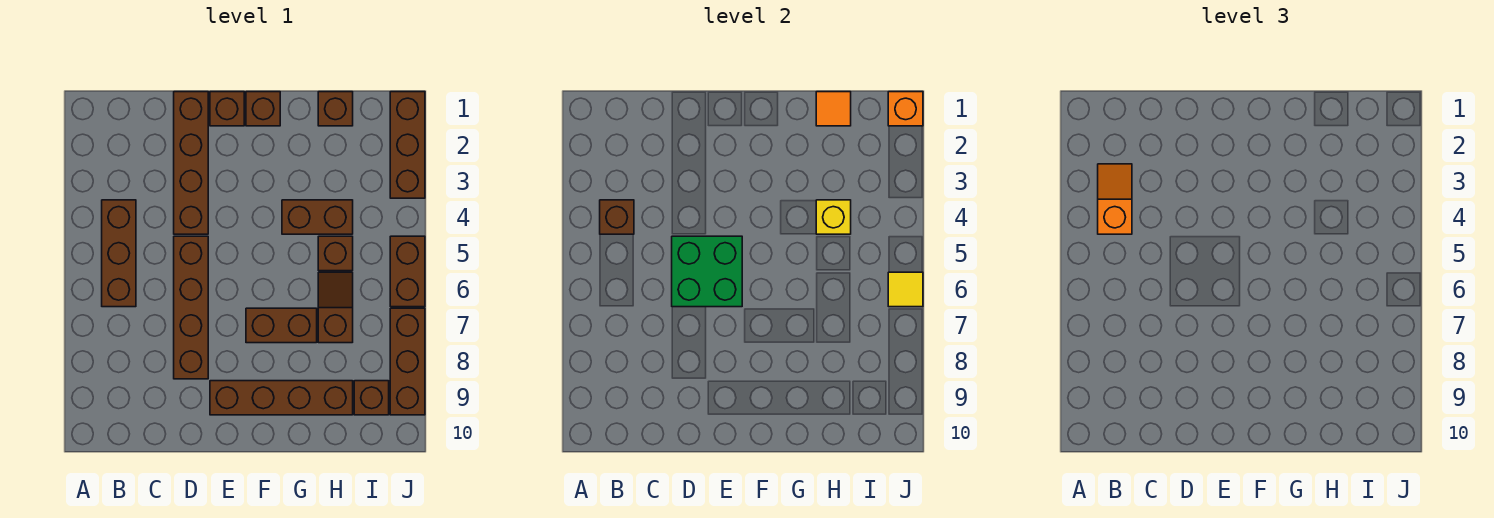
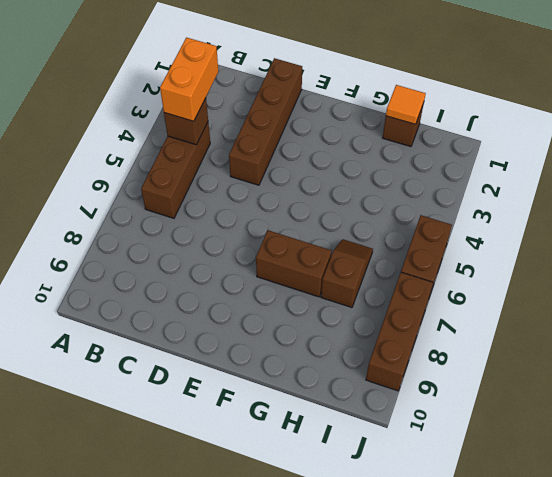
orange 1x2 brick [160,38,218,121] -> orange 1x2 slope [1098,164,1132,234]
none -> brown 1x4 brick [174,236,208,379]
none -> brown 1x1 brick [210,92,244,126]
none -> brown 1x4 brick [210,381,353,415]

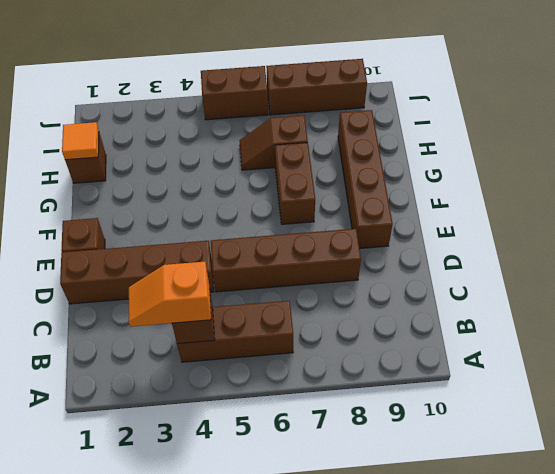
none -> brown 1x1 brick [246,92,280,126]
none -> brown 1x2 brick [282,200,353,234]
none -> brown 1x1 brick [318,236,353,271]

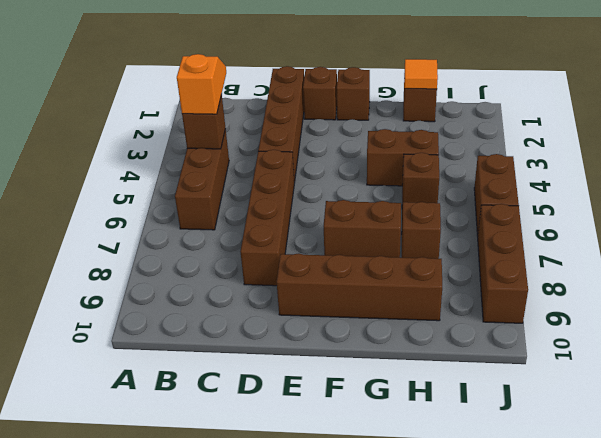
none -> brown 1x1 brick [354,381,389,415]
none -> brown 1x3 brick [390,92,425,198]
none -> green 2x2 brick [672,236,742,307]

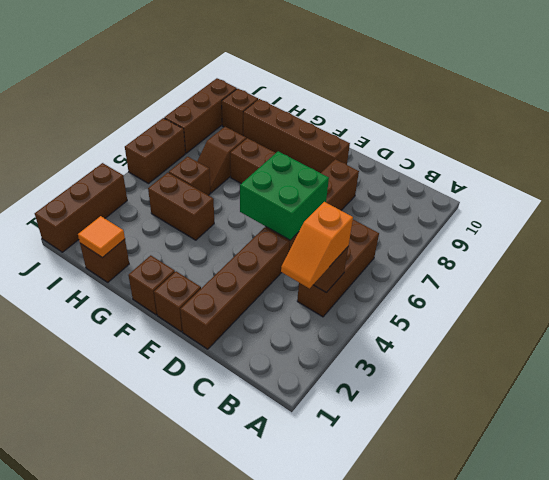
none -> yellow 1x1 brick [816,200,851,234]
none -> orange 1x1 brick [888,92,923,126]
none -> yellow 1x1 tile [888,272,923,307]

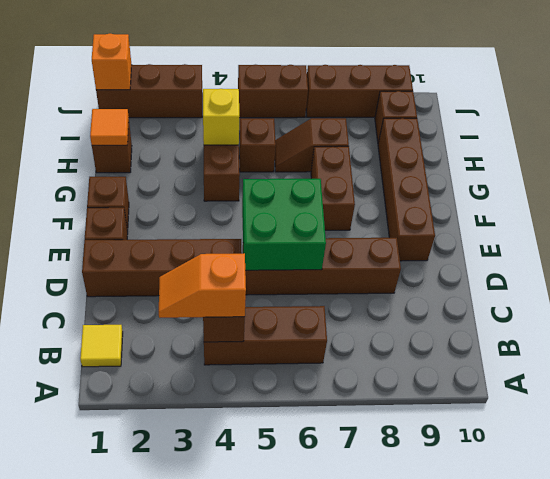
yellow 1x1 tile [80,325,123,367] -> yellow 1x1 tile moved to [888,272,923,307]

